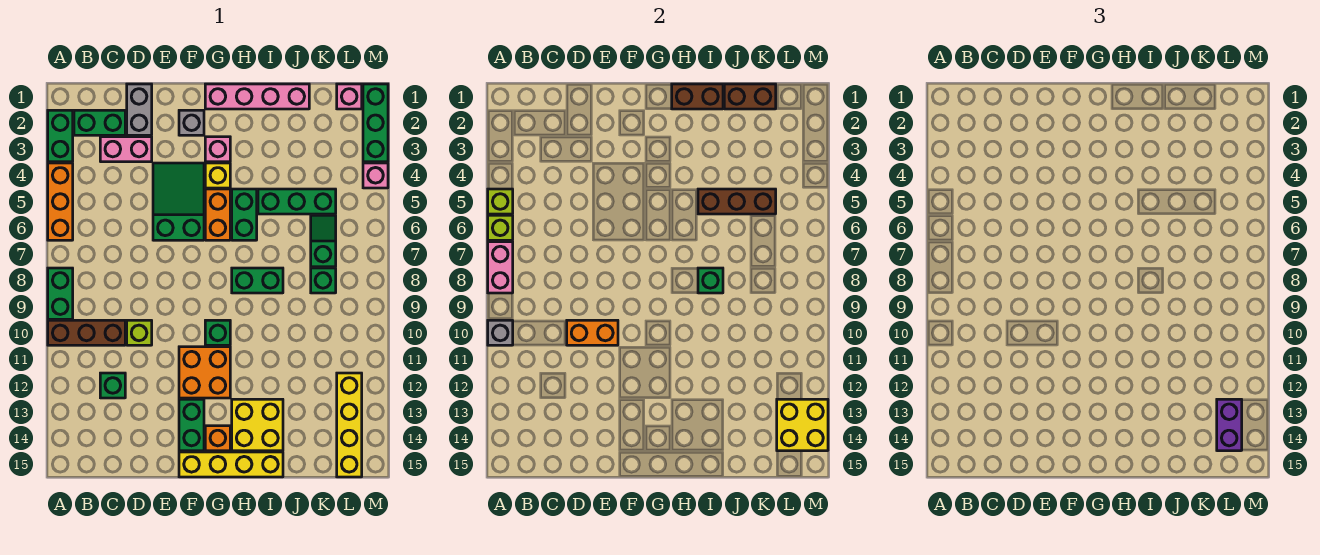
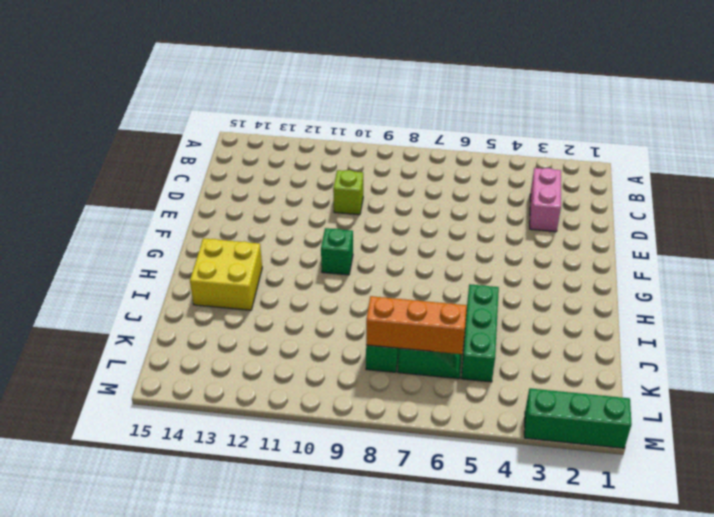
orange 1x3 brick [366,296,467,354] -> orange 1x3 brick moved to [48,163,73,240]
none -> green 1x2 brick [48,110,73,162]
none -> green 1x2 brick [48,268,73,319]
none -> brown 1x3 brick [48,320,125,345]
none -> green 1x2 brick [74,110,125,135]

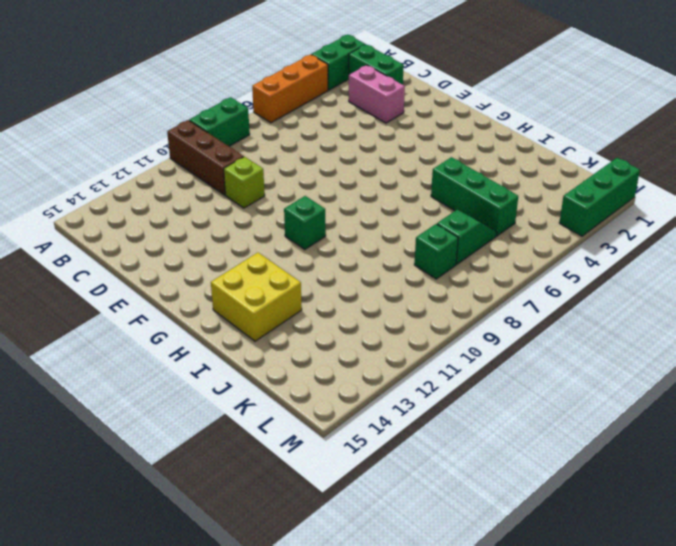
none -> green 1x1 brick [100,373,125,398]
none -> grey 1x2 brick [127,84,152,135]
none -> green 2x3 slope [153,163,204,240]
none -> grey 1x1 brick [179,110,204,135]

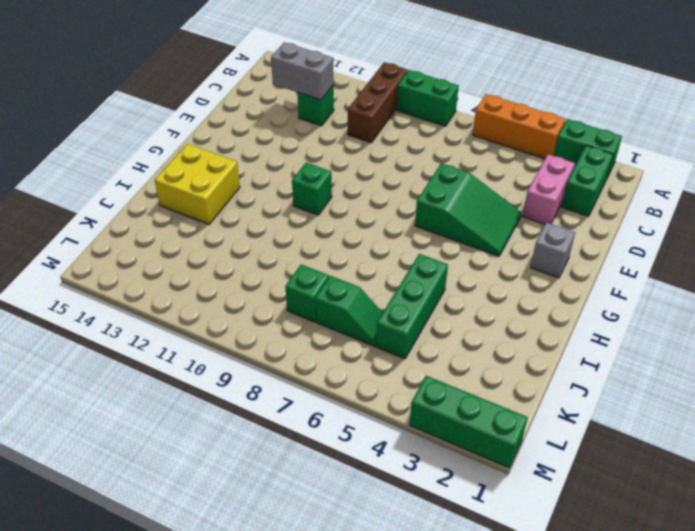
grey 1x2 brick [271,42,334,100] -> grey 1x2 brick moved to [127,84,152,135]
none -> lime 1x1 brick [127,320,152,345]
none -> orange 2x2 brick [179,347,230,398]
none -> green 1x2 brick [179,399,204,451]
none -> yellow 1x4 brick [179,452,283,477]

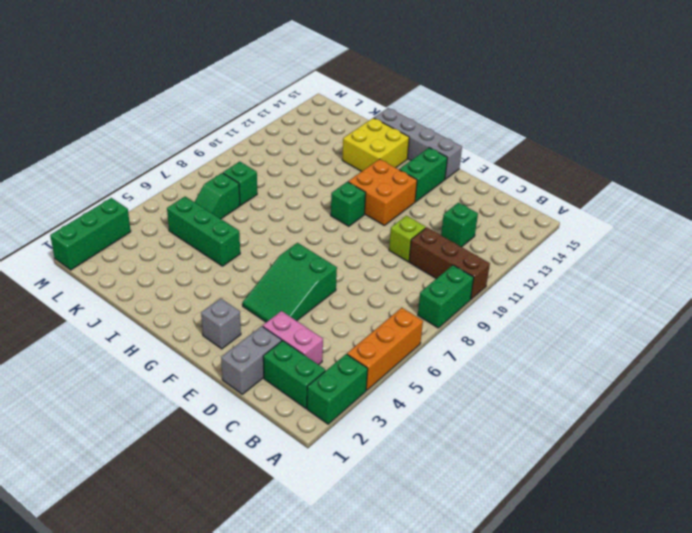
grey 1x4 brick [374,108,462,179] -> yellow 1x4 brick [179,452,283,477]
none -> pink 1x4 brick [205,84,309,109]
none -> pink 1x1 brick [205,137,230,162]
none -> yellow 1x1 brick [205,163,230,188]
none -> orange 1x2 brick [205,189,230,240]

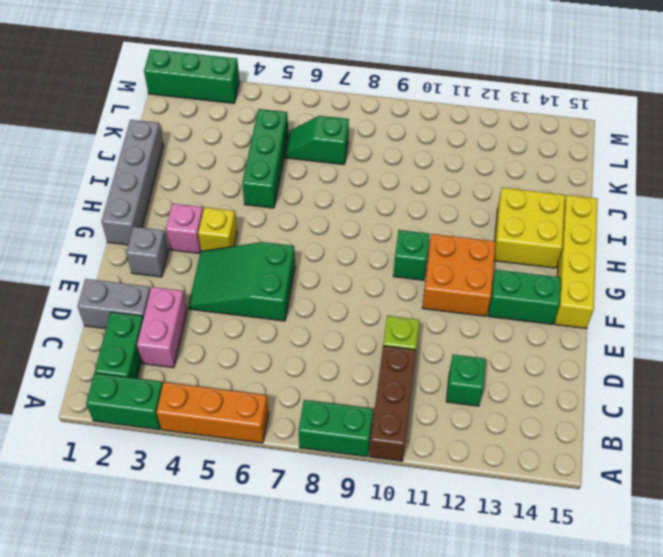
grey 1x4 brick [101,120,164,245] -> pink 1x4 brick [205,84,309,109]
none -> orange 1x2 brick [205,189,230,240]
none -> orange 1x1 brick [205,426,230,451]
none -> green 1x2 brick [232,189,257,240]
none -> green 1x2 brick [232,268,283,293]

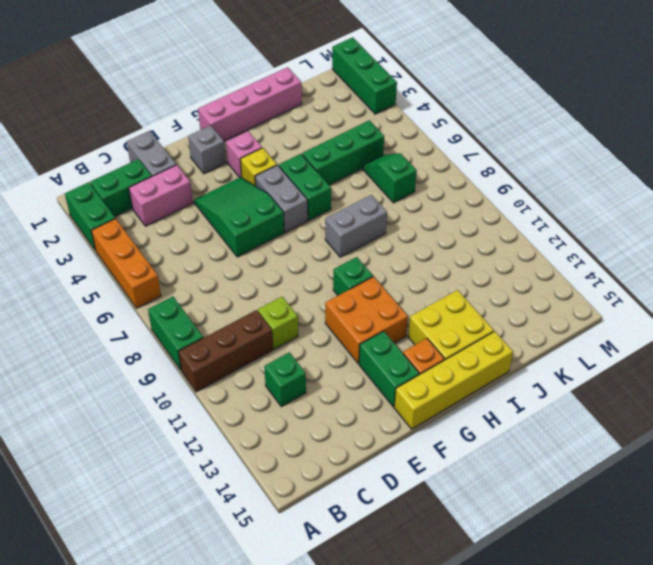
grey 1x2 brick [255,165,308,232] -> orange 1x2 brick [205,189,230,240]
grey 1x2 brick [325,195,387,257] -> green 1x2 brick [232,268,283,293]
none -> green 1x1 brick [311,268,336,293]
none -> pink 1x1 brick [337,84,362,109]
none -> yellow 1x4 brick [337,373,362,477]
none -> pink 1x1 brick [363,163,388,188]

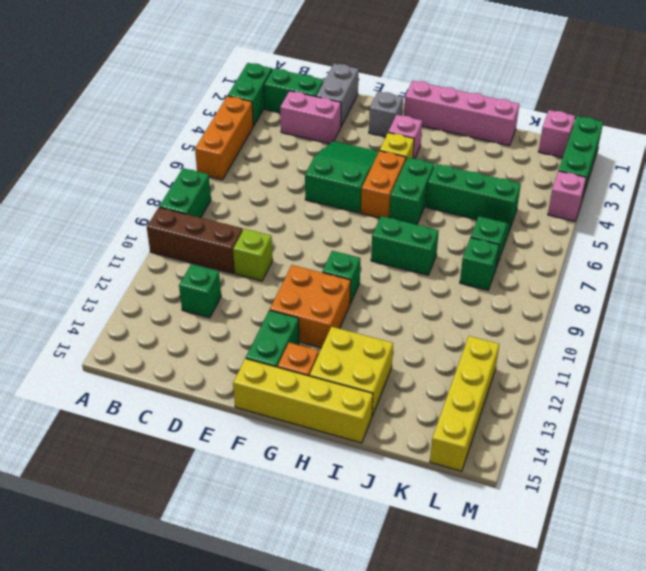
none -> lime 1x1 brick [488,189,513,214]
none -> lime 1x1 brick [488,215,513,240]
none -> pink 1x2 brick [488,242,513,293]
none -> grey 1x1 brick [488,320,513,345]

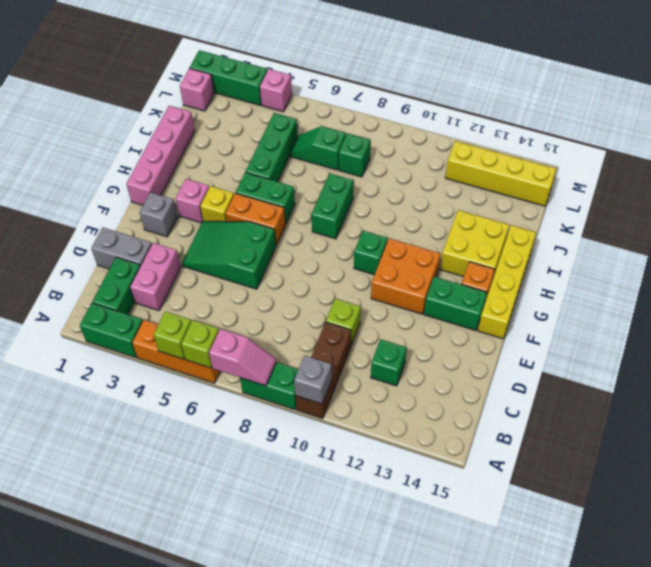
pink 1x2 slope [209,329,276,386] -> pink 1x2 brick [488,242,513,293]
none -> orange 1x2 brick [567,320,618,345]
none -> brown 1x2 brick [672,84,723,109]
none -> brown 1x3 brick [698,189,776,214]
none -> green 1x1 brick [698,268,723,293]

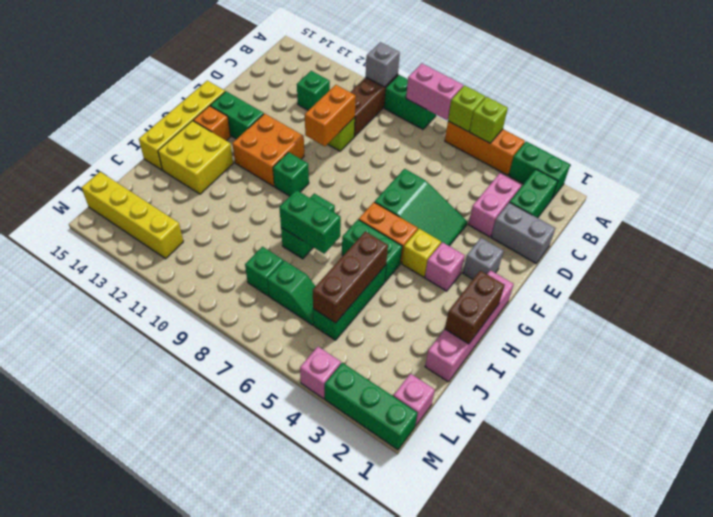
green 1x2 brick [279,190,341,254] -> green 1x1 brick [698,268,723,293]
none -> brown 1x2 brick [724,84,776,109]
none -> yellow 2x2 brick [777,399,828,451]
none -> purple 1x2 brick [1217,399,1242,451]

